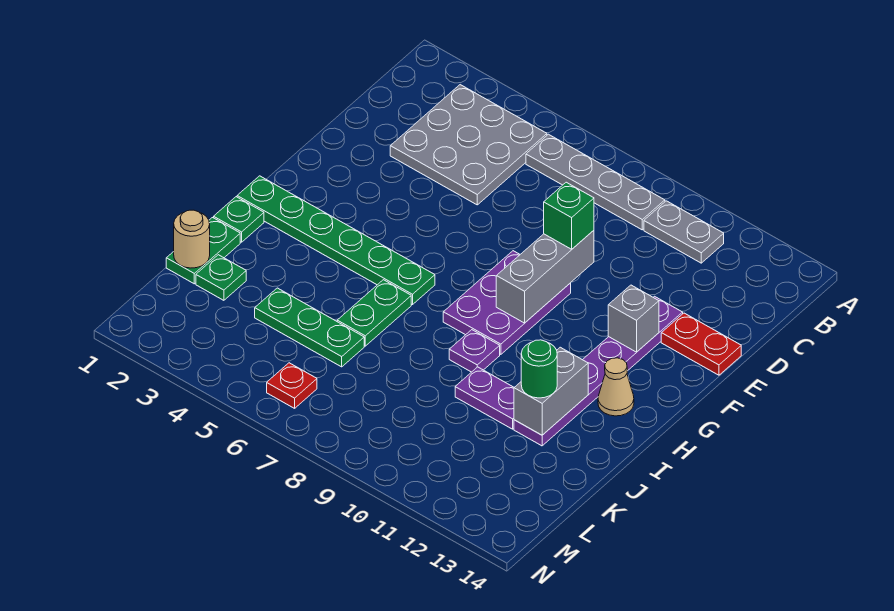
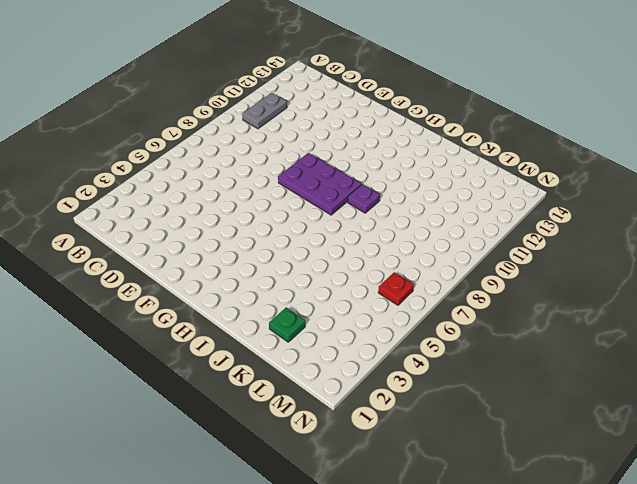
none -> grey 3x3 plate [390,85,547,205]
none -> grey 1x4 plate [526,134,665,230]
none -> purple 1x6 plate [514,296,683,446]

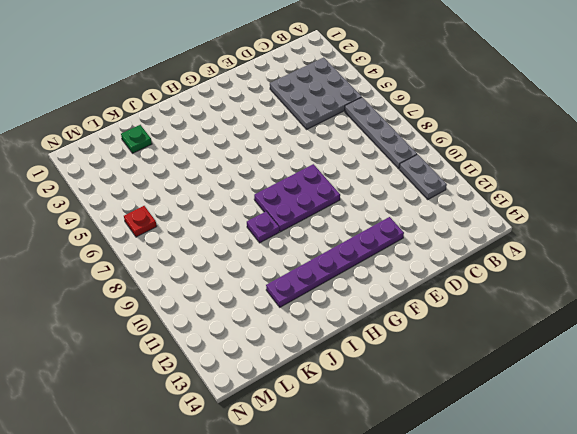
none -> red 1x2 plate [661,313,741,375]
none -> green 1x6 plate [237,176,435,305]
none -> tan 1x1 cone [598,358,634,416]

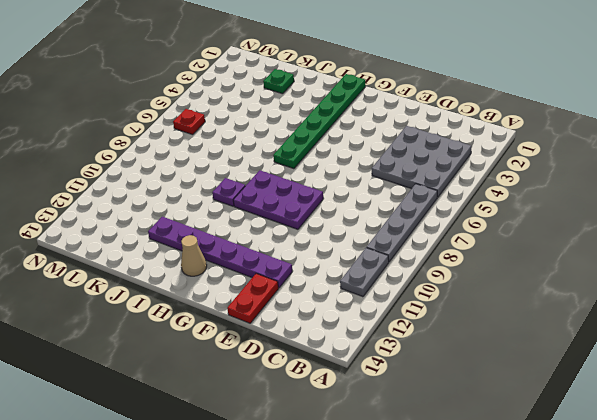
none -> green 1x1 plate [214,197,264,242]
none -> green 1x2 plate [337,280,411,346]
none -> green 1x2 plate [166,218,240,284]

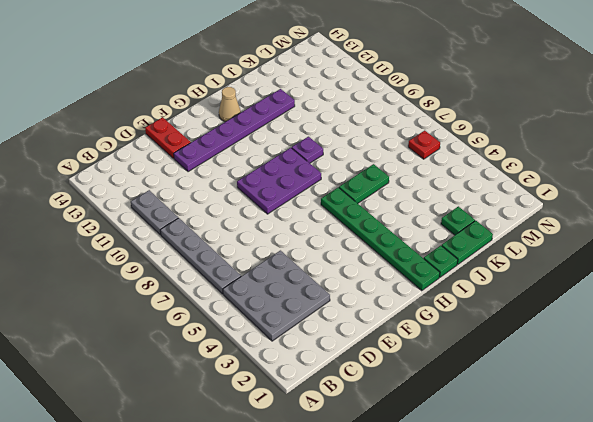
none -> purple 1x2 plate [455,367,514,429]
none -> green 1x3 plate [255,288,364,367]
none -> grey 1x3 brick [496,230,594,323]

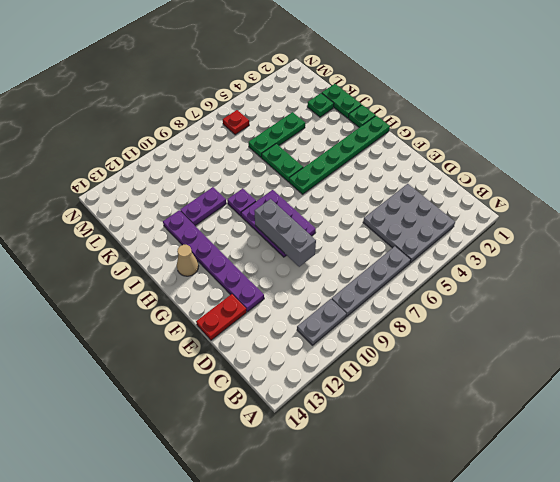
none -> grey 1x1 brick [608,285,659,352]
none -> grey 1x2 brick [514,347,588,435]
none -> tan 1x1 round brick [174,210,210,268]

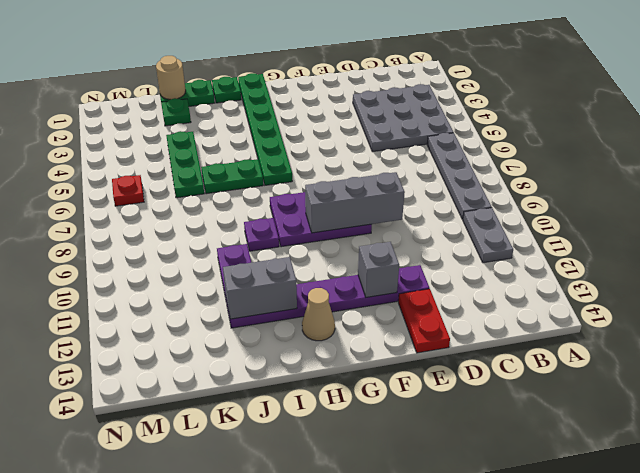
none -> green 1x1 brick [544,182,594,249]
none -> green 1x1 round brick [521,340,557,398]

